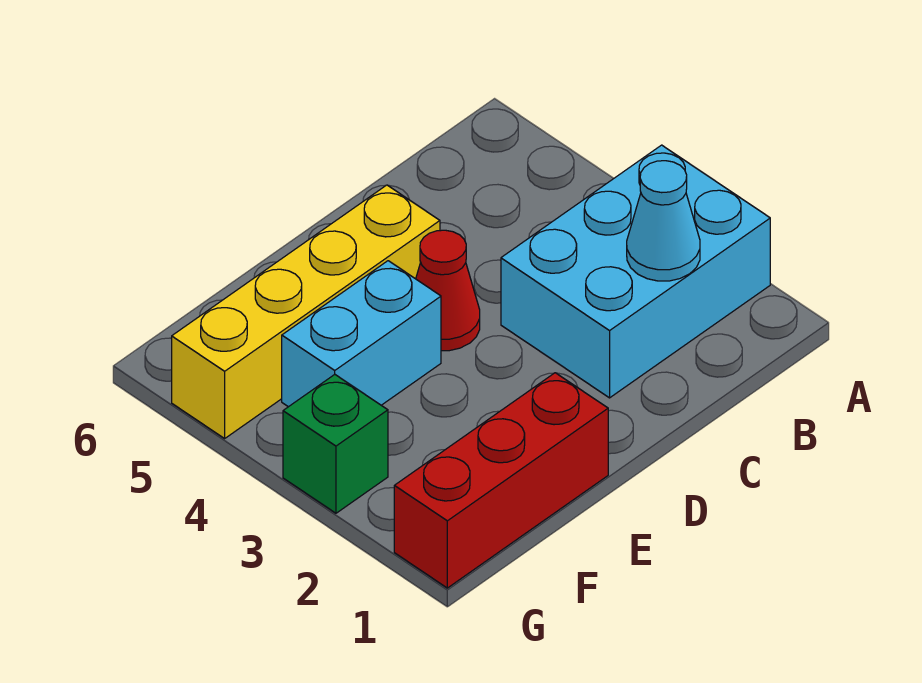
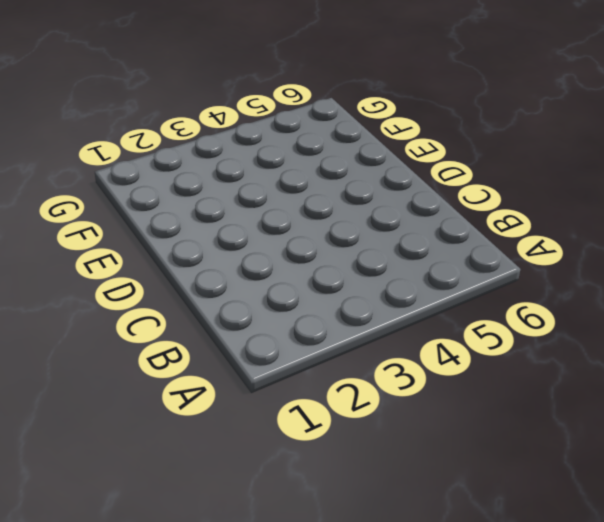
none -> cyan 2x3 brick [501,145,770,398]
none -> red 1x1 cone [416,230,480,351]

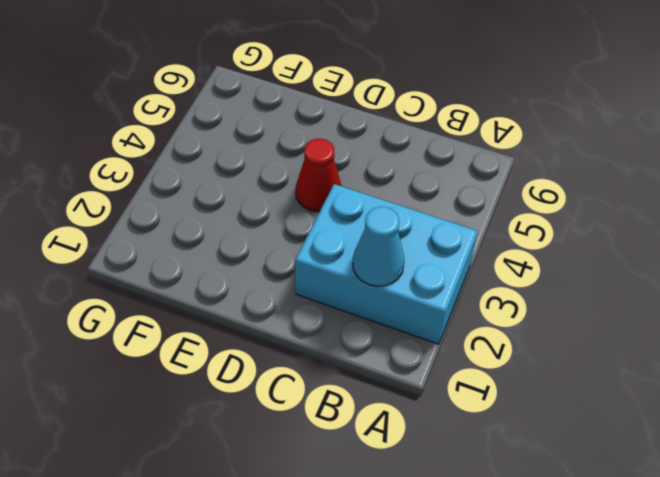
none -> yellow 1x4 brick [172,185,440,438]
none -> red 1x3 brick [394,373,608,588]

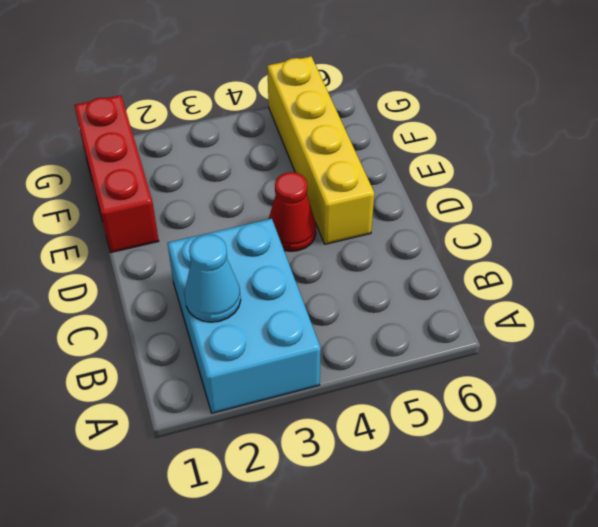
none -> cyan 1x2 brick [282,261,441,407]
none -> green 1x1 brick [283,375,388,513]

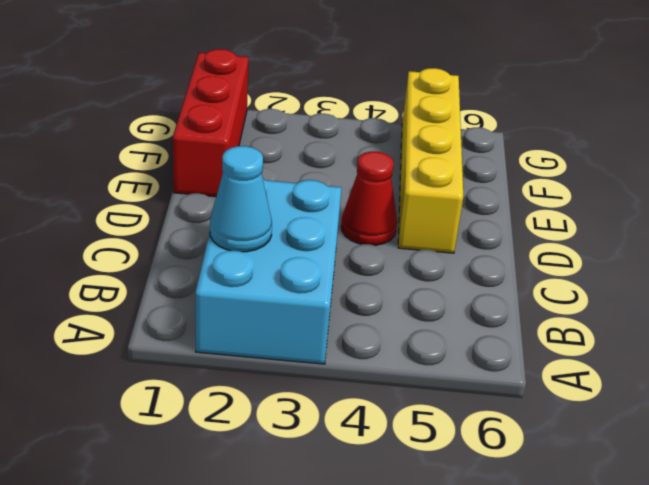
none -> cyan 1x2 brick [282,261,441,407]
none -> green 1x1 brick [283,375,388,513]

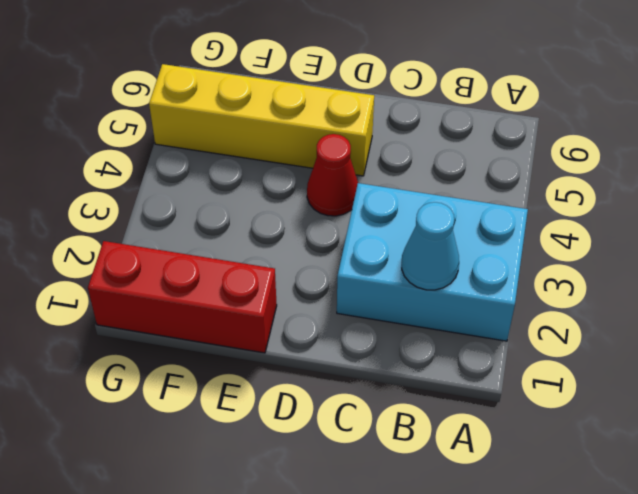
none -> cyan 1x2 brick [282,261,441,407]
none -> green 1x1 brick [283,375,388,513]

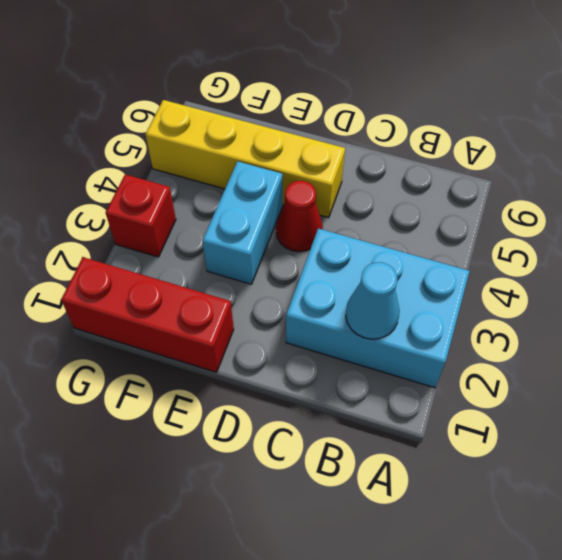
cyan 1x2 brick [203,161,282,284] -> cyan 1x2 brick turned to [282,261,441,407]
red 1x1 brick [106,174,176,257] -> green 1x1 brick [283,375,388,513]

